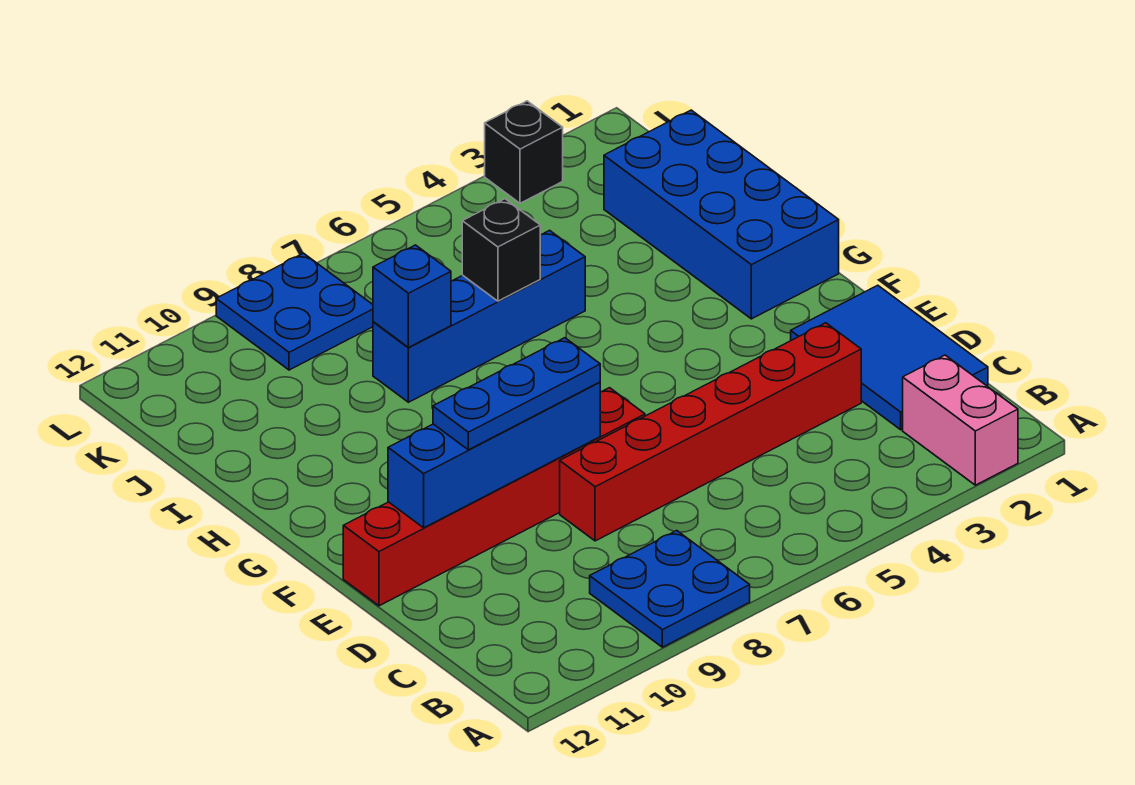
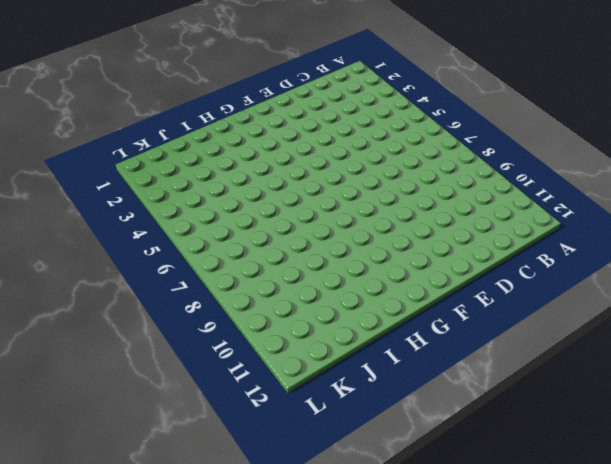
none -> pink 1x2 brick [903,355,1018,485]
none -> blue 2x2 plate [590,531,750,647]
none -> blue 2x3 tile [791,285,988,430]

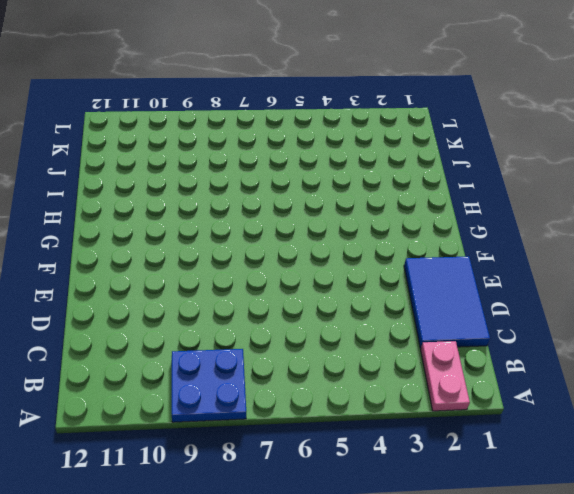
pink 1x2 plate [421,341,470,411] -> pink 1x2 brick [903,355,1018,485]
none -> red 1x6 brick [560,323,861,541]
none -> red 1x6 brick [343,388,645,606]
none -> blue 2x4 brick [604,110,839,319]

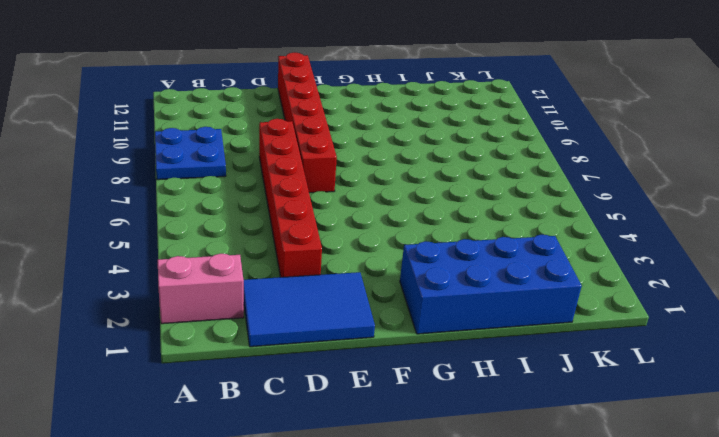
none -> blue 1x4 brick [373,230,585,402]
none -> blue 2x2 plate [216,253,373,370]
none -> black 1x1 brick [485,101,563,203]

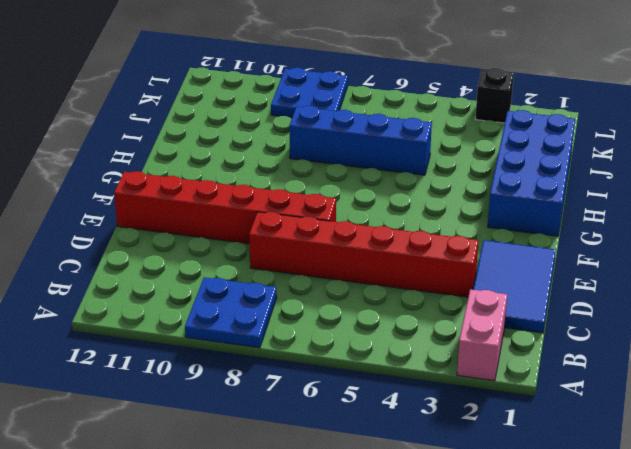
none -> blue 1x4 brick [388,382,600,528]
none -> black 1x1 brick [462,199,540,301]
none -> blue 1x1 brick [373,245,451,347]

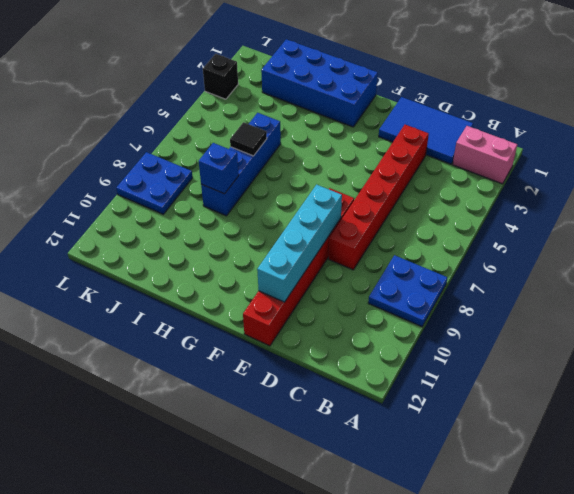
cyan 1x4 brick [257,185,342,302] -> blue 1x4 brick [388,382,600,528]
black 1x1 tile [230,122,267,156] -> black 1x1 brick [462,199,540,301]
none -> blue 1x3 plate [433,338,600,450]

